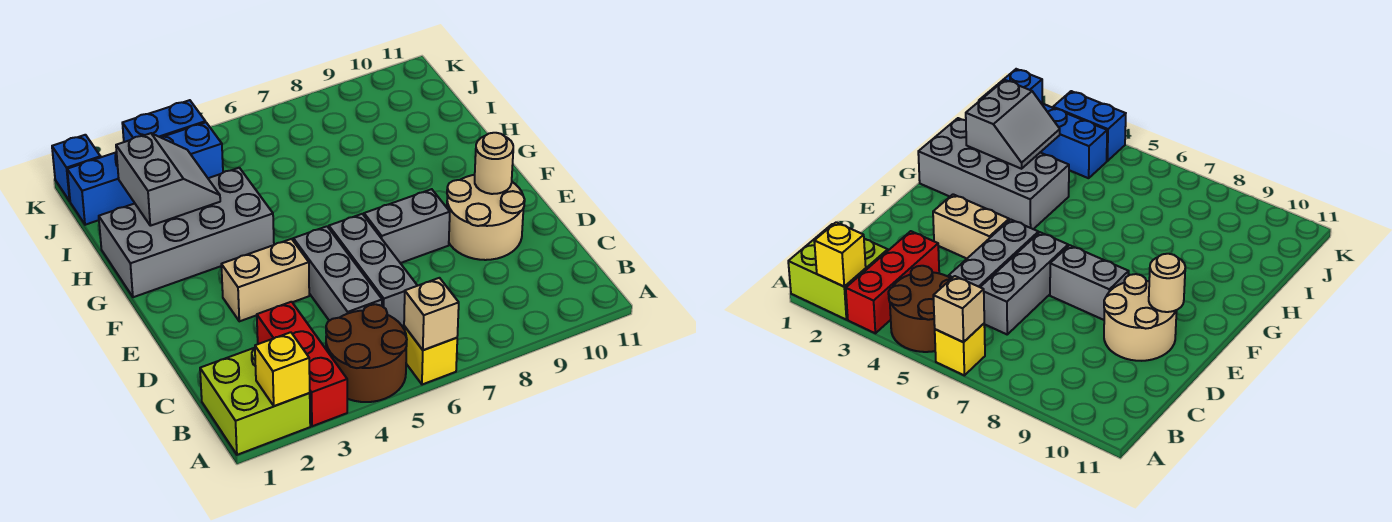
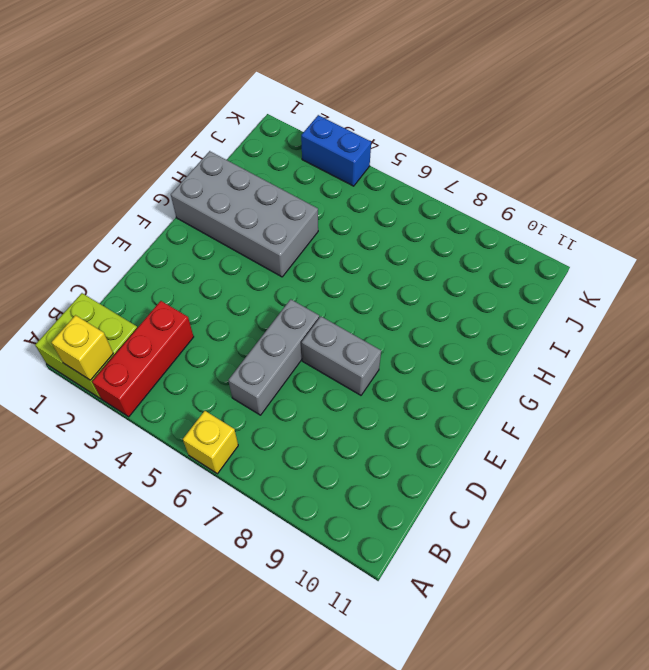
none -> brown 2x2 round brick [326,304,407,402]
none -> grey 1x3 brick [293,226,382,321]
none -> tan 2x2 round brick [447,175,525,260]

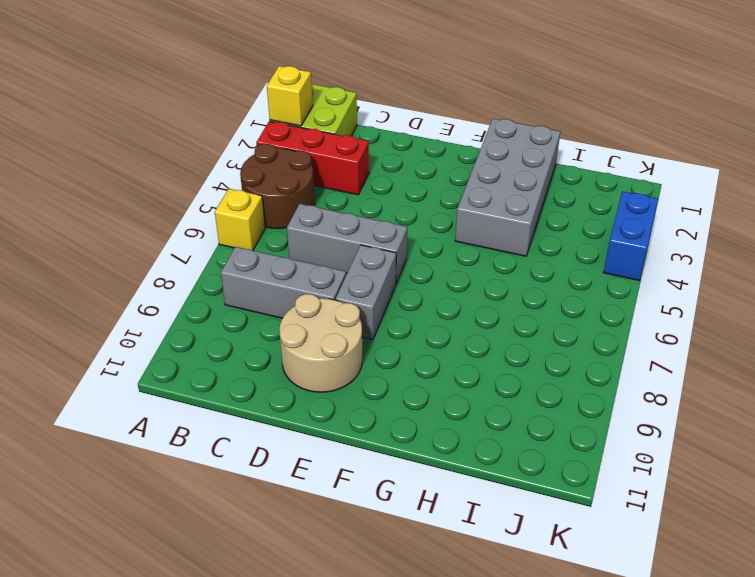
grey 1x3 brick [221,247,346,318] -> grey 1x3 brick moved to [293,226,382,321]
none -> tan 1x2 brick [221,239,309,321]
none -> blue 1x4 brick [67,122,223,225]
none -> blue 1x1 brick [52,135,100,201]

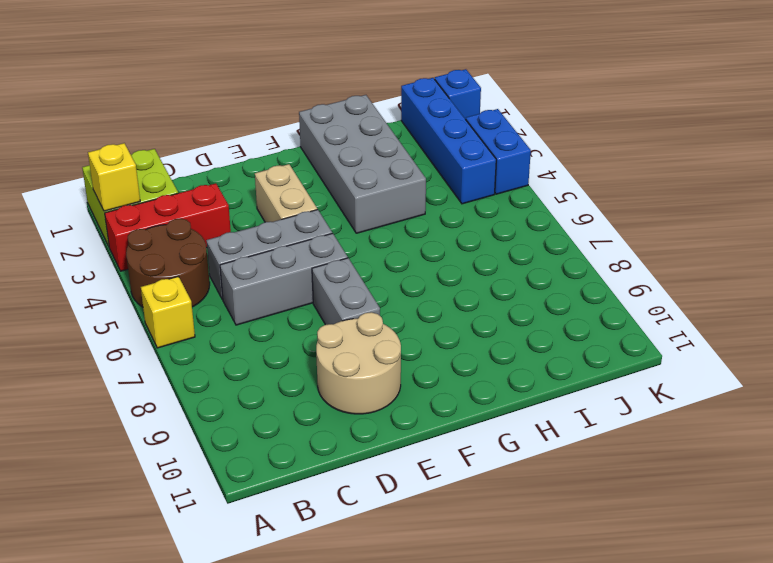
none -> tan 1x1 brick [404,278,459,350]
none -> tan 1x1 round brick [475,133,513,194]
none -> grey 2x2 slope [116,133,220,226]

